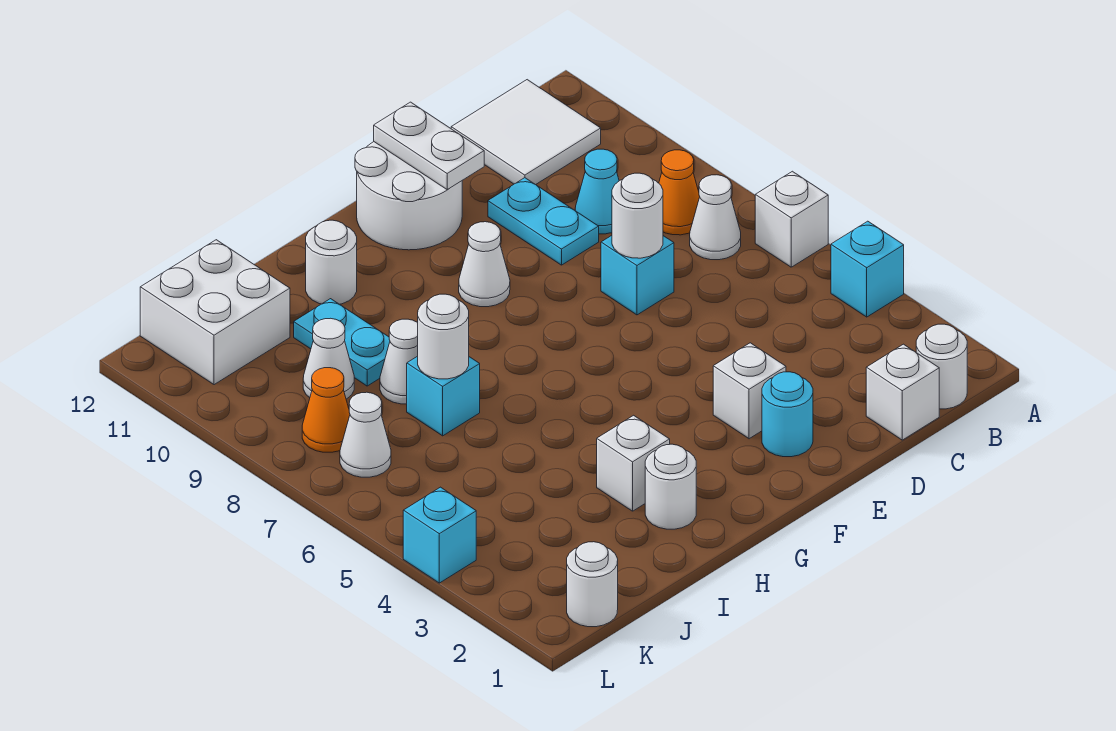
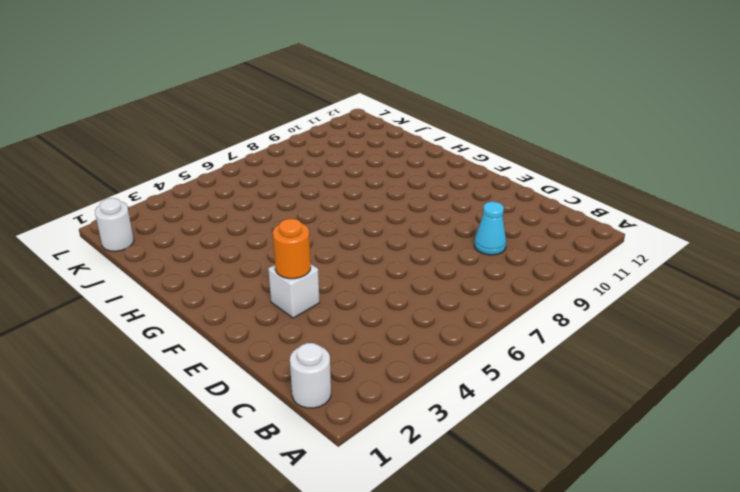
orange 1x1 round brick [273,219,311,279] -> none
none -> cyan 1x1 brick [831,221,904,317]
none -> white 1x1 brick [755,171,828,267]
none -> white 1x1 cone [690,175,741,260]

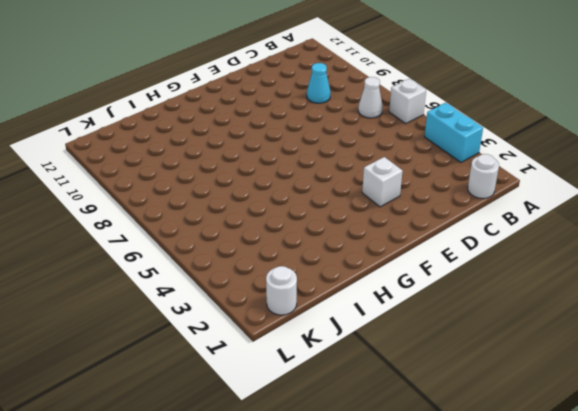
cyan 1x2 brick [424,103,483,162] -> cyan 1x1 brick [831,221,904,317]
none -> orange 1x1 cone [659,150,700,235]
none -> white 2x2 tile [451,80,601,185]
none -> white 1x1 brick [866,344,939,440]

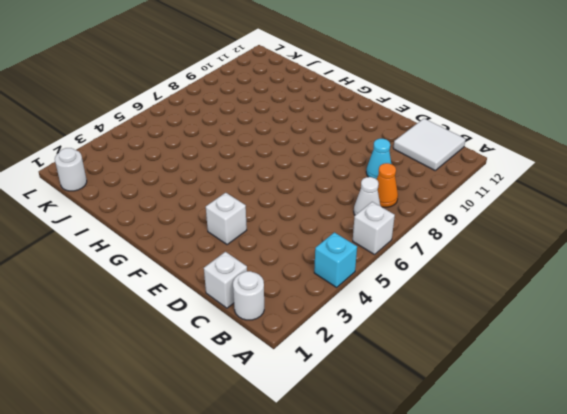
none -> cyan 1x1 brick [601,236,674,315]
none -> cyan 1x2 plate [488,178,599,265]
none -> cyan 1x1 round brick [762,372,813,457]

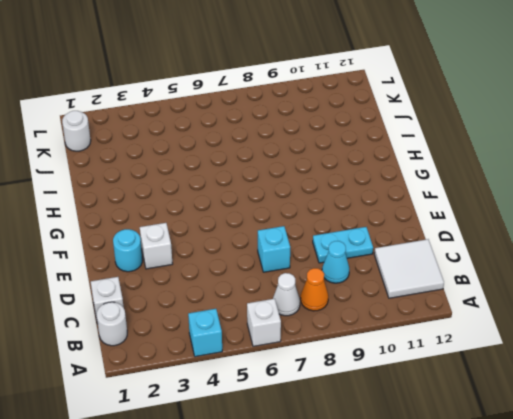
none -> white 2x2 round brick [355,142,462,250]
none -> white 1x1 cone [459,222,510,307]
none -> white 1x1 round brick [645,444,696,529]

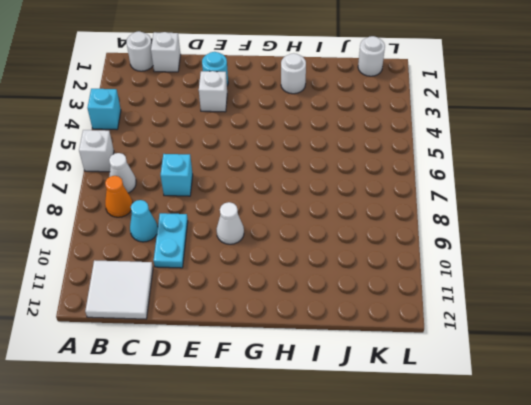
none -> white 2x2 round brick [355,142,462,250]
none -> white 1x1 brick [597,415,670,511]
none -> white 1x1 round brick [306,220,357,304]

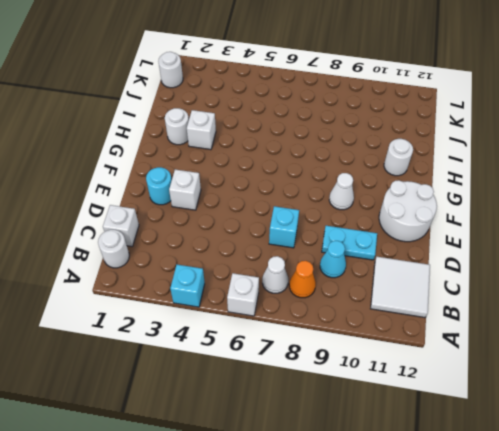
none -> cyan 1x1 brick [407,356,480,436]
none -> white 1x1 cone [380,319,418,404]
none -> cyan 1x2 plate [294,299,390,386]

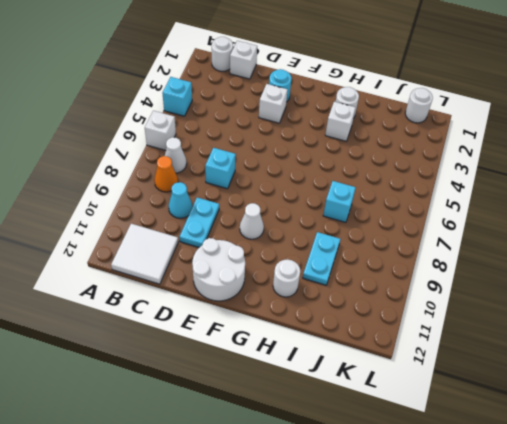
none -> white 1x1 cone [380,319,418,404]
none -> white 1x1 cone [303,318,354,399]
none -> white 2x2 brick [140,240,290,385]

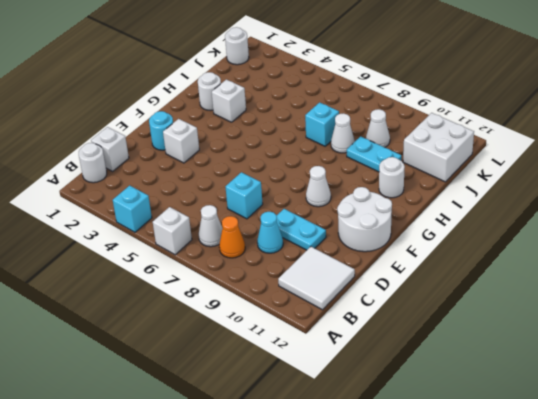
none -> white 1x1 cone [340,392,391,477]
none -> orange 1x1 cone [302,368,350,452]
none -> cyan 1x1 brick [403,487,476,583]

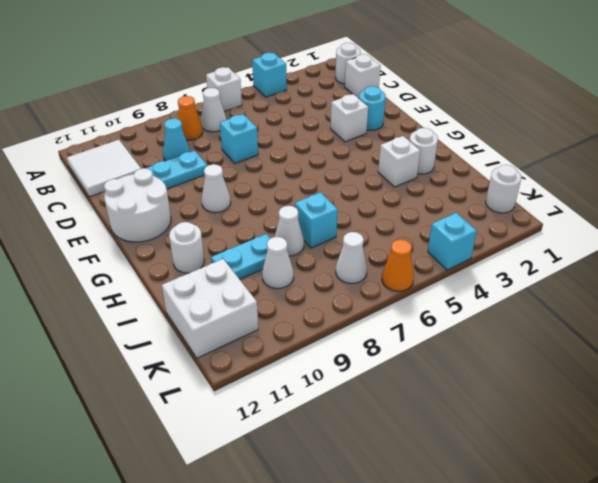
orange 1x1 cone [382,239,414,291] -> orange 1x1 cone moved to [302,368,350,452]
none -> white 1x1 round brick [612,173,663,258]
none -> white 1x2 plate [374,102,484,190]
none -> white 1x1 round brick [418,294,469,379]

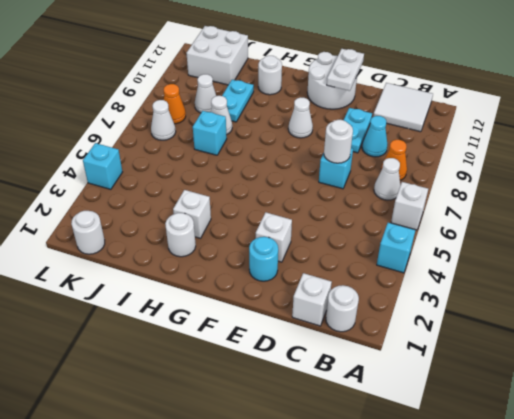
none -> white 1x1 round brick [418,294,469,379]

